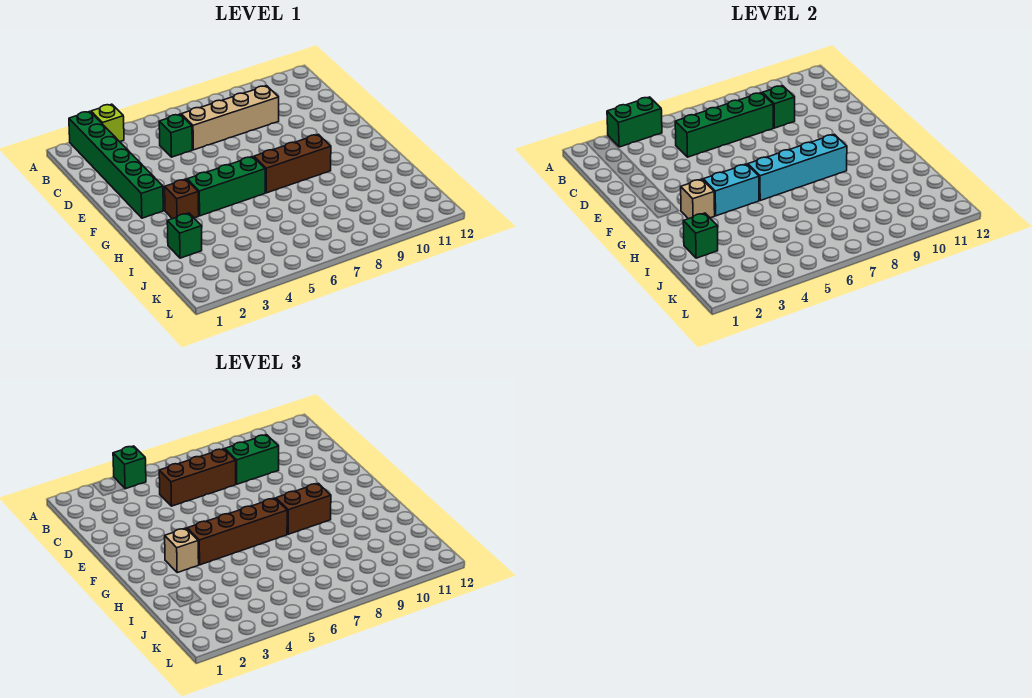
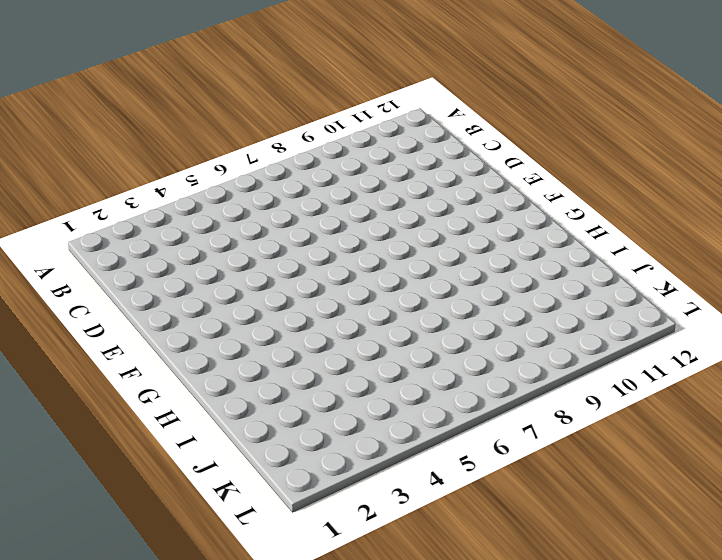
none -> green 1x6 brick [69,111,163,218]
none -> lime 1x1 brick [91,104,124,142]
none -> green 1x1 brick [159,114,192,157]

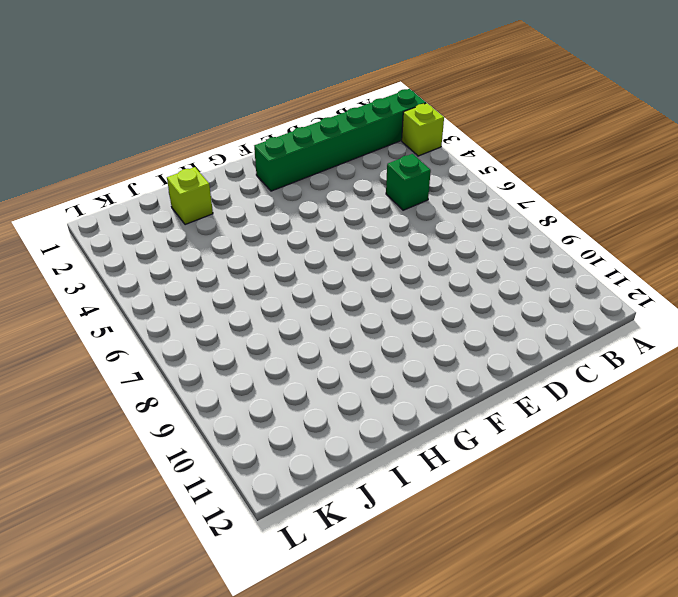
lime 1x1 brick [167,167,213,225] -> green 1x1 brick [167,213,202,258]
none -> tan 1x4 brick [181,86,279,150]
none -> brown 1x1 brick [165,179,199,219]
none -> green 1x3 brick [187,157,265,216]

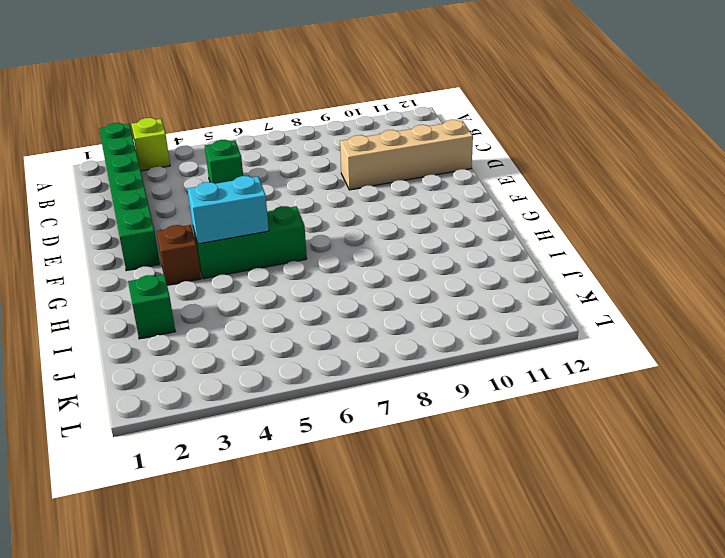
tan 1x4 brick [340,120,473,190] -> tan 1x4 brick moved to [181,86,279,150]
none -> brown 1x3 brick [254,134,331,193]
none -> green 1x2 brick [607,97,662,147]
none -> green 1x4 brick [675,93,773,157]

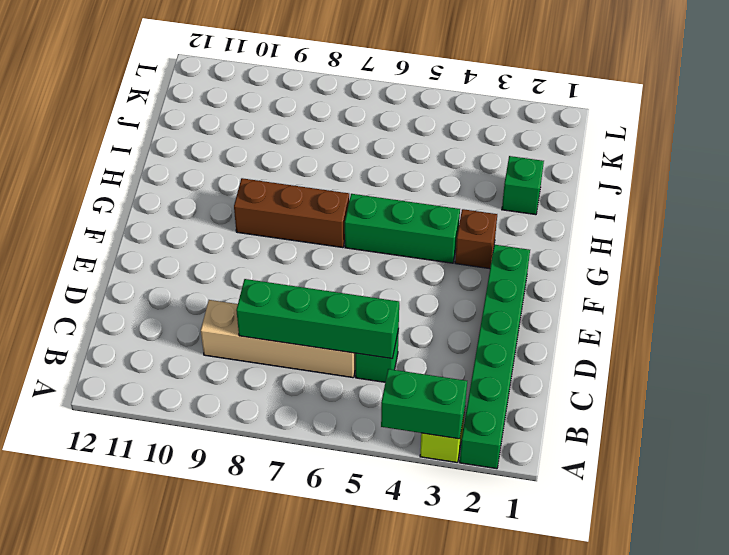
none -> green 1x1 brick [762,86,795,128]
none -> tan 1x1 brick [681,179,715,219]
none -> cyan 1x2 brick [703,164,759,216]

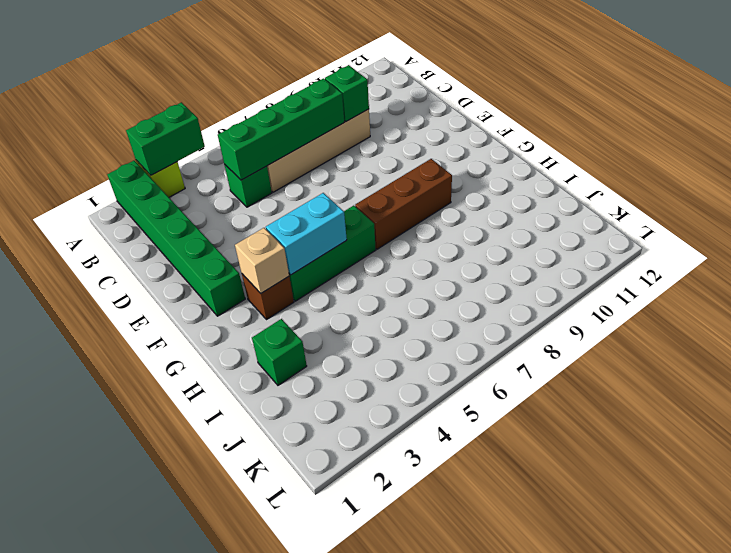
none -> cyan 1x4 brick [748,134,847,200]
none -> green 1x1 brick [683,213,718,258]
none -> green 1x1 brick [113,446,146,489]

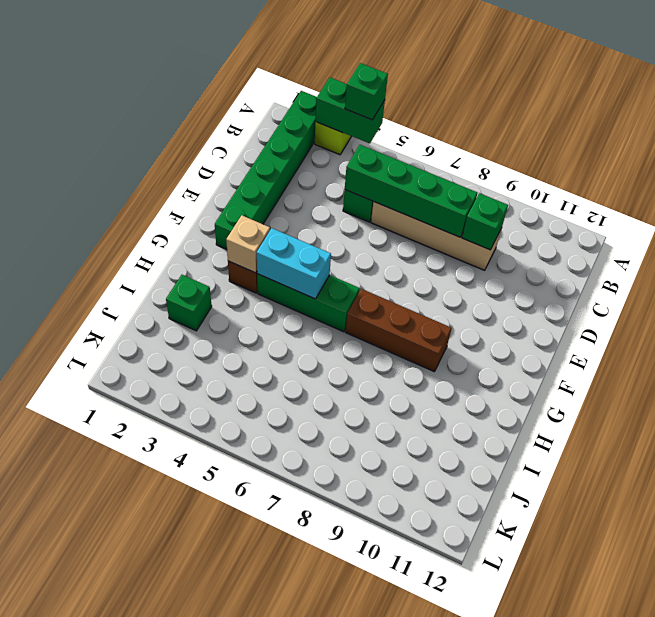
none -> cyan 1x4 brick [748,134,847,200]
none -> green 1x1 brick [683,213,718,258]
none -> brown 1x3 brick [159,449,236,506]

